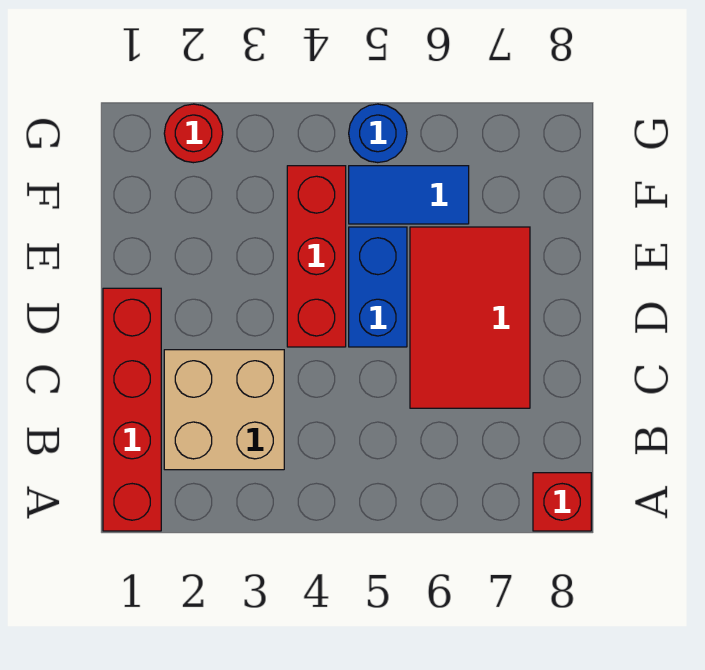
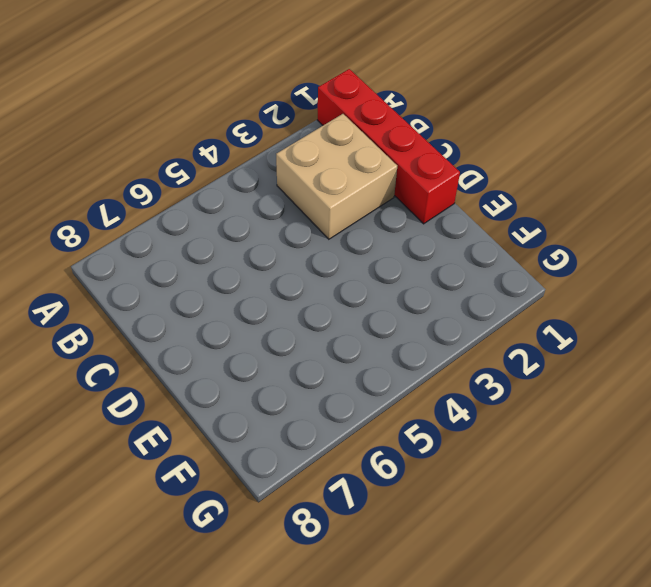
none -> red 1x1 brick [533,473,591,531]
none -> red 2x3 tile [410,227,530,408]

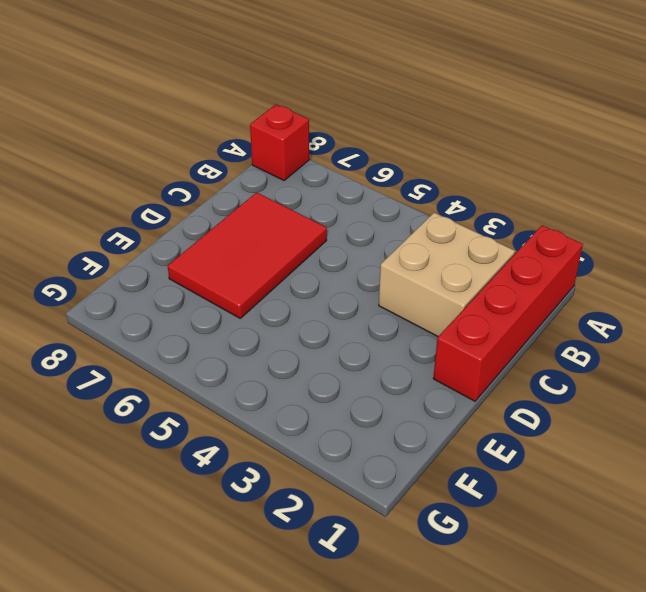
none -> red 1x3 brick [287,166,346,347]
none -> blue 1x2 brick [349,227,407,347]

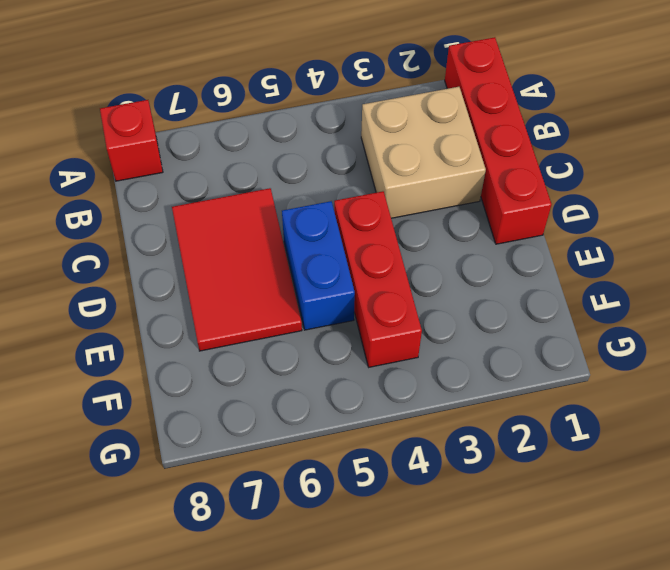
none -> blue 1x2 tile [349,166,469,224]
none -> red 1x1 round brick [164,104,223,163]

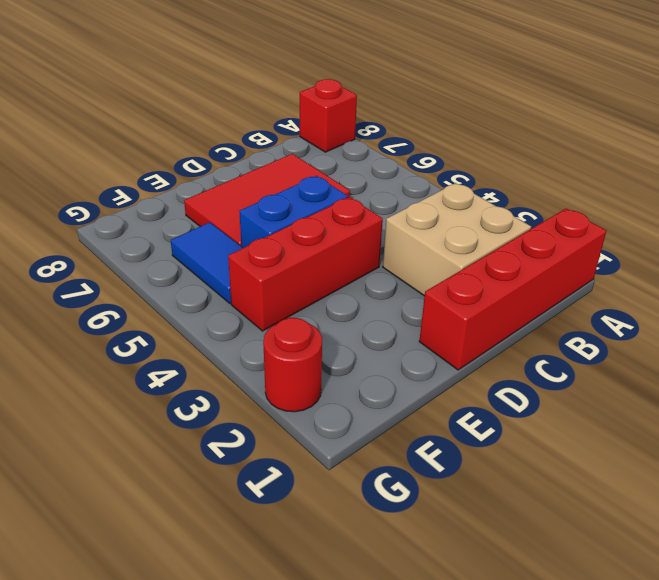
none -> blue 1x1 round brick [349,104,407,163]

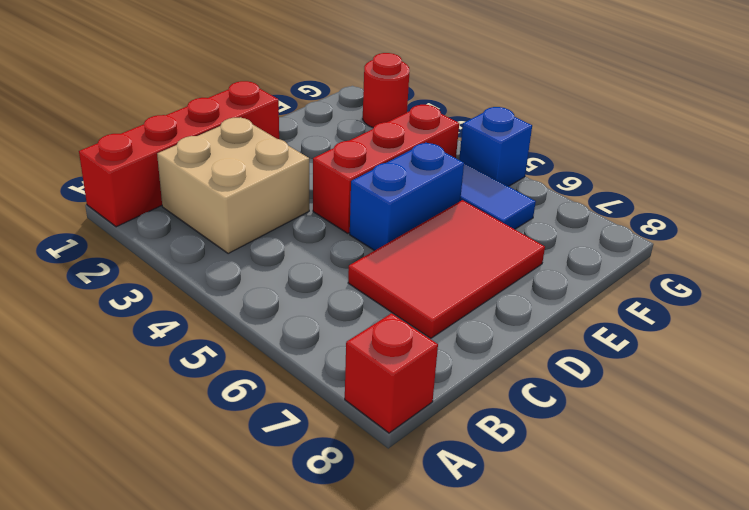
blue 1x1 brick [459,107,532,186] -> blue 1x1 round brick [349,104,407,163]

